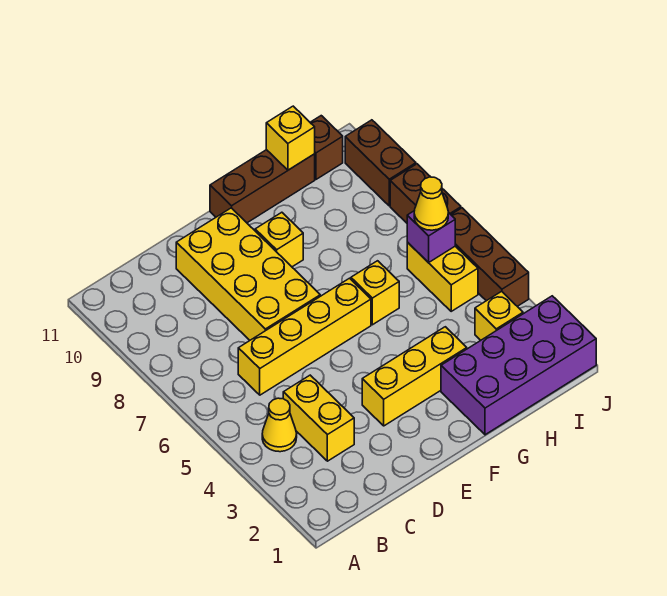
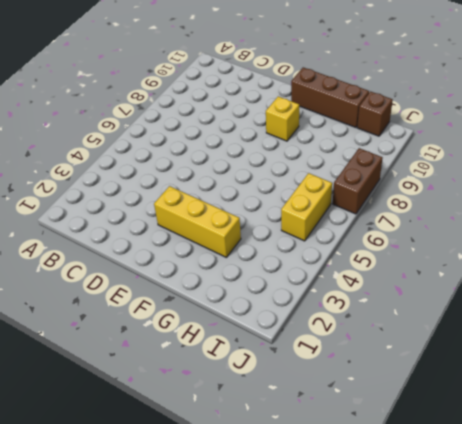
none -> yellow 1x1 cone [262,398,297,452]
none -> yellow 1x2 brick [283,375,354,461]
none -> yellow 1x4 brick [238,278,371,395]

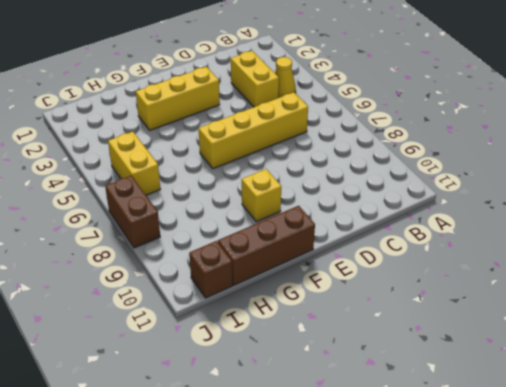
none -> yellow 2x4 brick [176,208,320,340]
none -> purple 2x4 brick [441,296,596,435]
none -> yellow 1x1 brick [351,261,399,325]

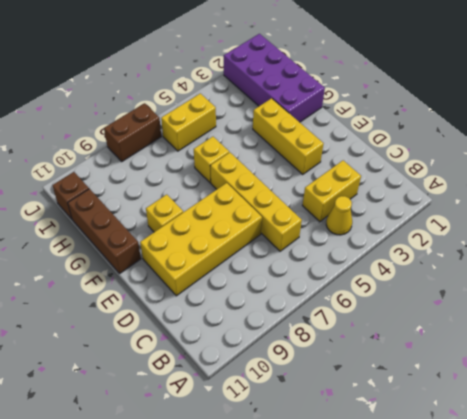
none -> yellow 1x1 brick [475,292,523,340]
none -> brown 1x3 brick [451,208,529,306]
none -> brown 1x2 brick [345,120,416,206]

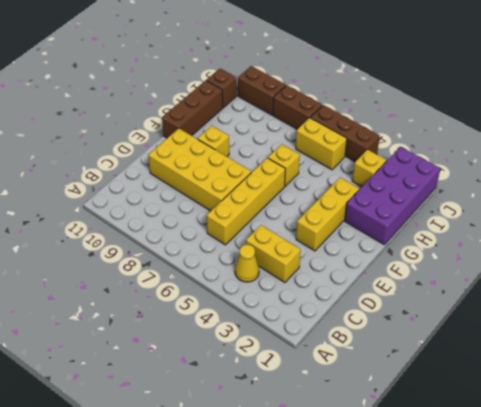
none -> yellow 1x1 brick [266,106,315,170]
none -> purple 1x1 brick [407,211,455,263]
none -> yellow 1x1 cone [414,177,448,230]

